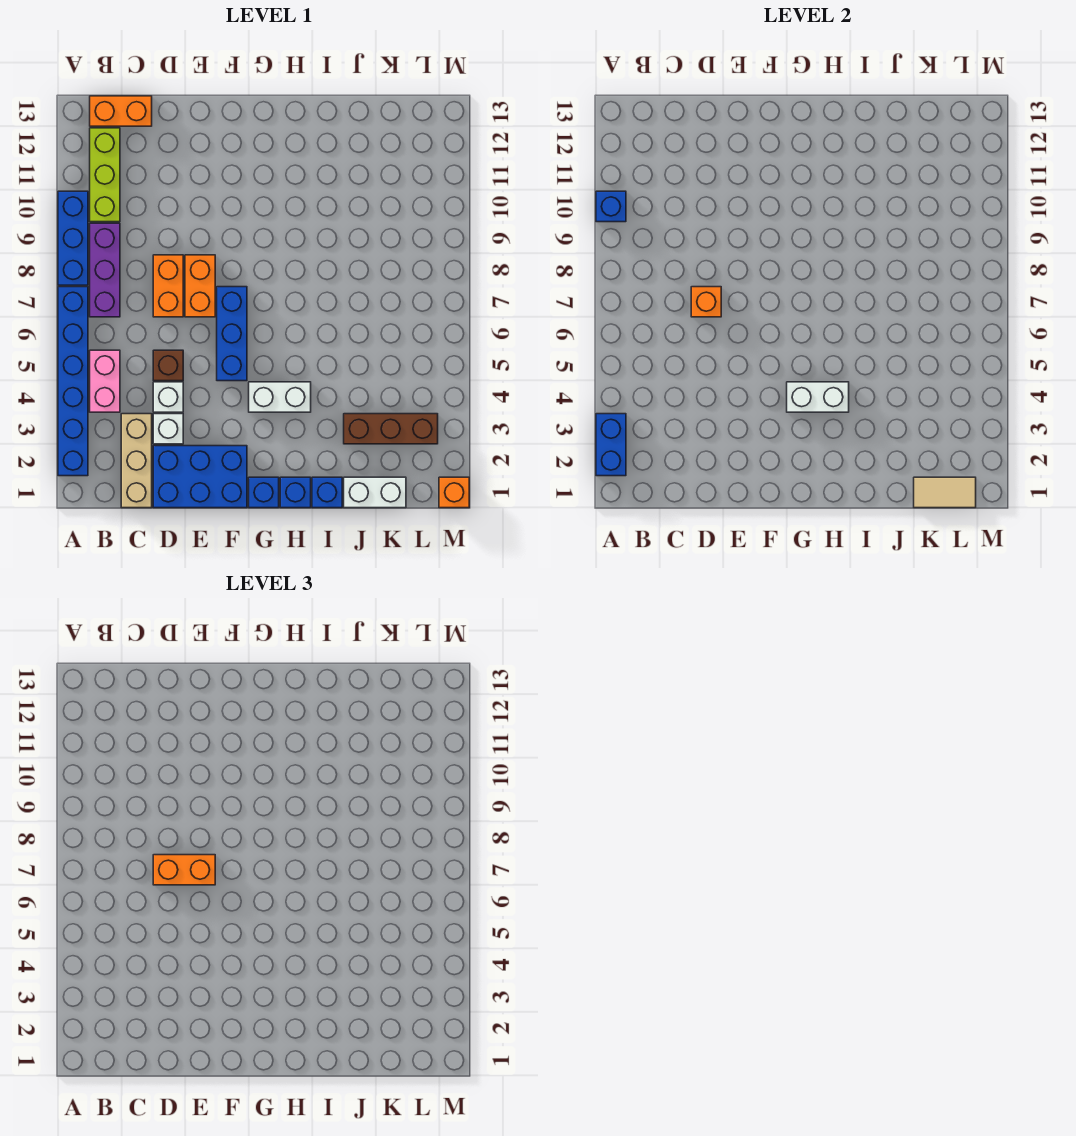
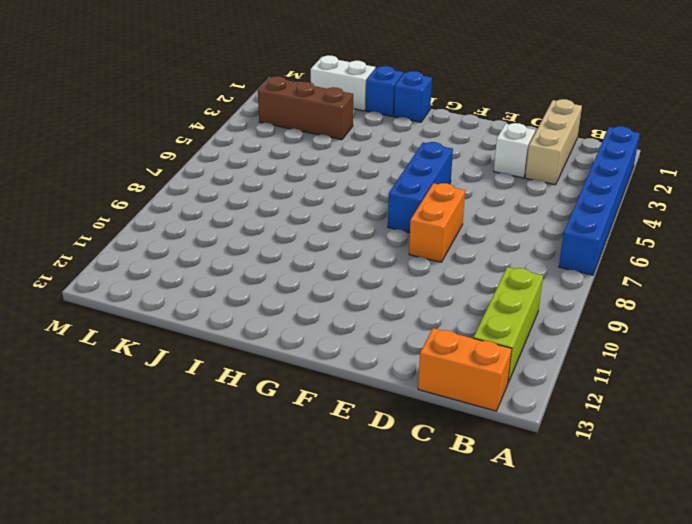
none -> blue 1x3 brick [58,191,88,285]
none -> pink 1x2 brick [90,350,120,412]
none -> purple 1x3 brick [90,223,120,317]

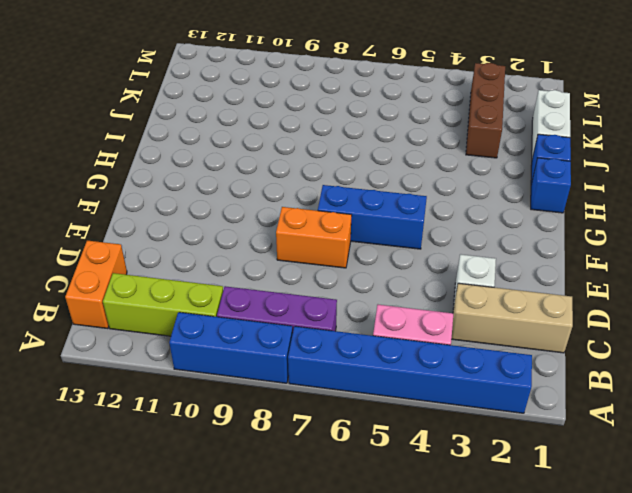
none -> blue 2x3 brick [153,446,247,508]
none -> white 1x1 brick [153,382,183,412]
none -> brown 1x1 brick [153,350,183,381]

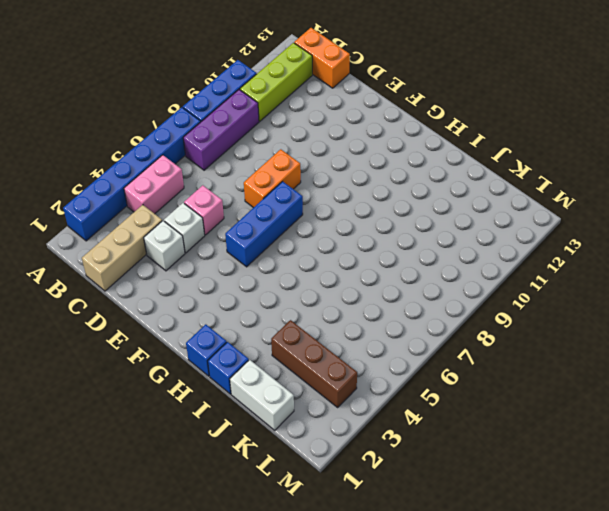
pink 1x1 brick [184,185,224,235] -> brown 1x1 brick [153,350,183,381]
none -> blue 2x3 brick [153,446,247,508]
none -> orange 1x2 brick [153,255,183,317]
none -> blue 1x1 brick [249,477,279,508]

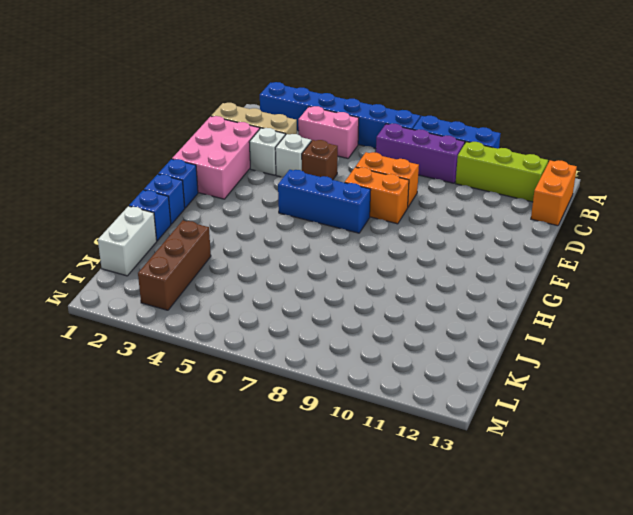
pink 2x3 brick [172,116,260,199] -> blue 2x3 brick [153,446,247,508]
none -> white 1x2 brick [249,382,311,412]
none -> orange 1x1 brick [439,477,469,508]
none -> blue 1x2 brick [596,414,626,476]

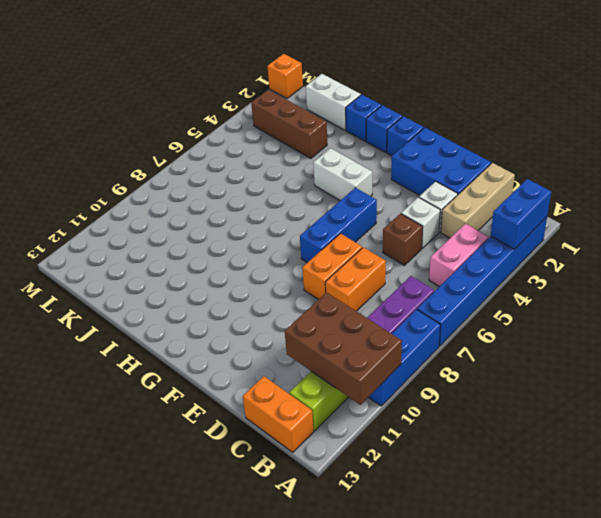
brown 2x3 brick [285,292,402,405] -> blue 1x1 brick [596,191,626,222]
none -> orange 1x1 brick [691,287,721,317]
none -> white 1x2 brick [787,382,849,412]
none -> tan 1x2 tile [914,477,976,508]

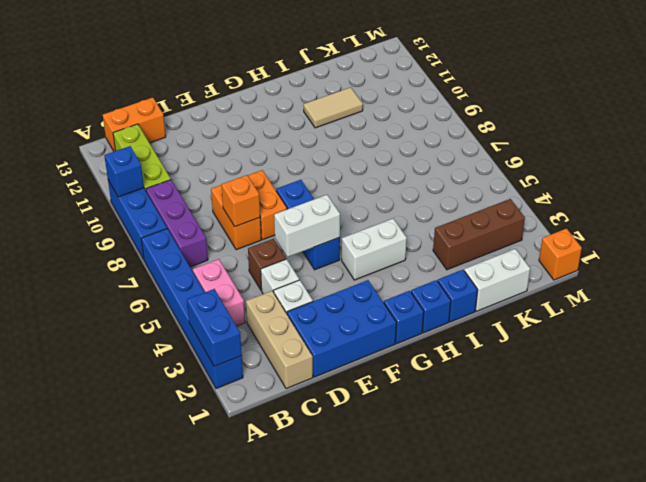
white 1x2 brick [274,195,340,257] -> white 1x2 brick moved to [787,382,849,412]
tan 1x2 tile [303,87,363,128] -> tan 1x2 tile moved to [914,477,976,508]
none -> orange 1x2 brick [153,855,215,885]

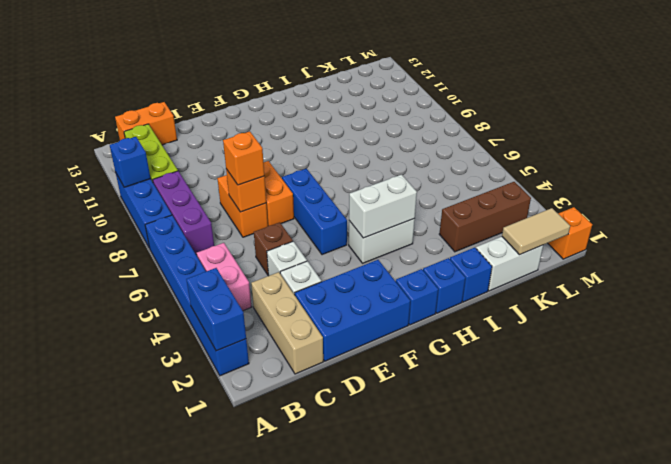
orange 1x1 brick [223,131,264,185] -> orange 1x2 brick [153,855,215,885]

